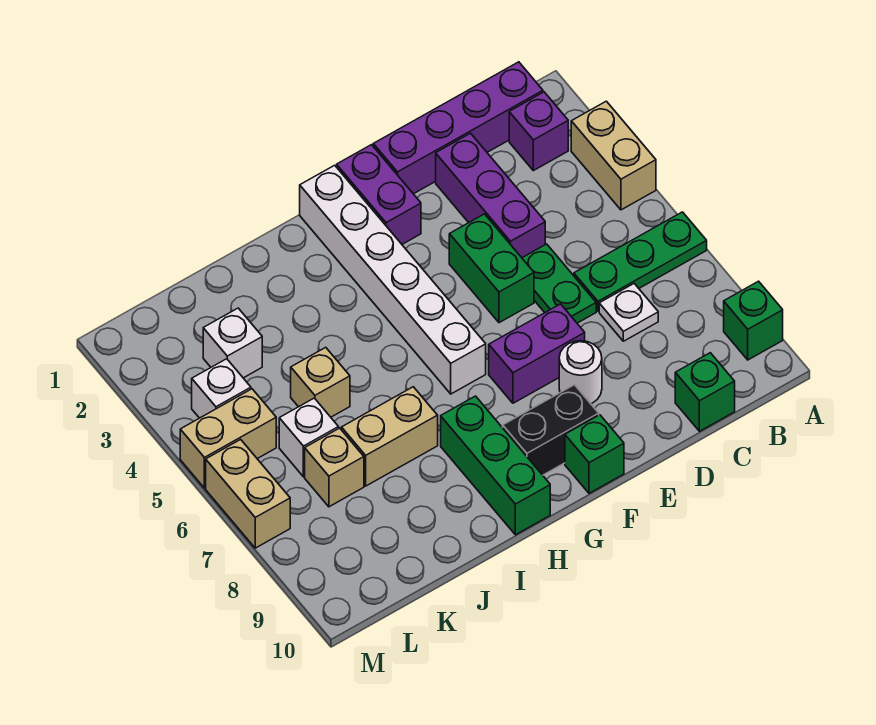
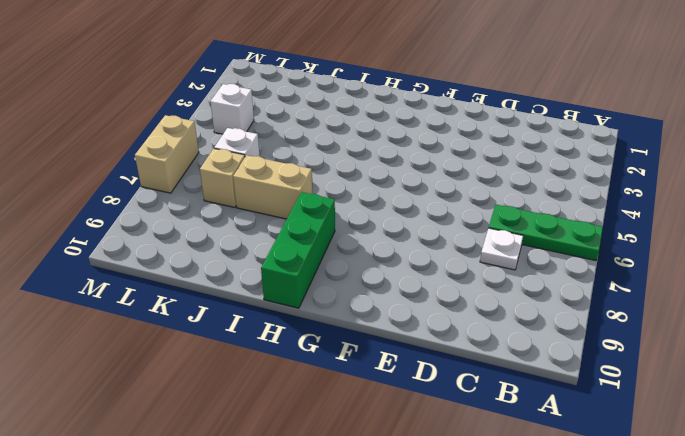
none -> tan 1x2 brick [571,101,656,210]
none -> green 1x1 brick [724,281,783,360]
none -> purple 1x4 brick [373,62,543,194]

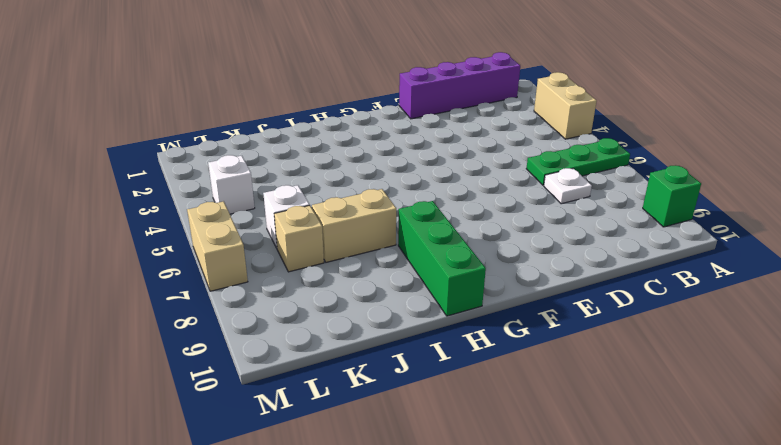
none -> purple 1x1 brick [509,92,568,171]
none -> green 1x1 brick [675,353,735,431]
none -> purple 1x3 brick [436,133,545,258]

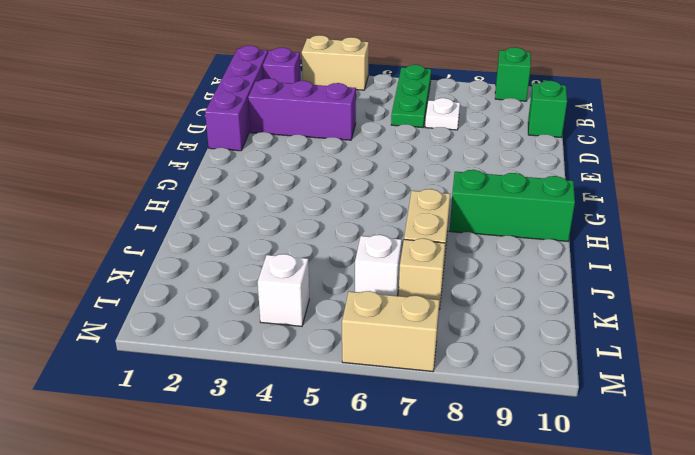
none -> green 1x2 plate [522,244,596,323]
none -> green 1x2 brick [449,214,534,323]
none -> purple 1x2 brick [489,304,585,403]

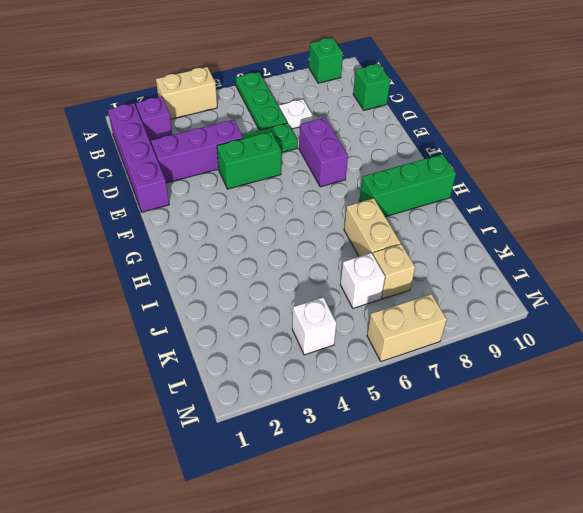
none -> white 1x1 round brick [559,341,602,404]
none -> purple 1x2 brick [337,145,421,244]
none -> black 1x2 brick [503,385,599,475]

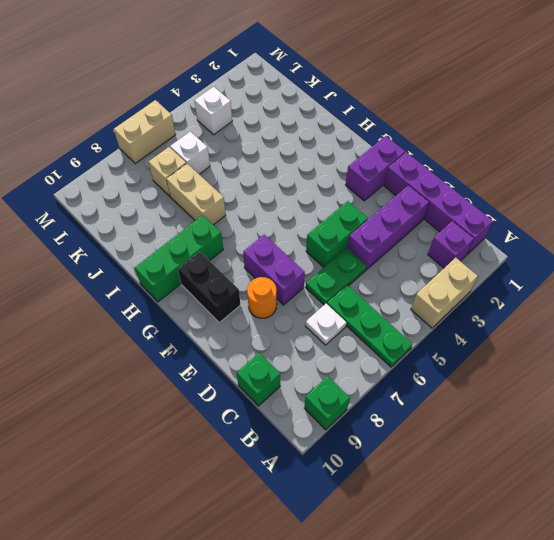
orange 1x1 round brick [247,277,277,318] -> white 1x1 round brick [559,341,602,404]
none -> green 1x1 brick [565,415,624,493]
none -> white 1x6 brick [300,165,486,394]
none -> tan 1x1 brick [291,347,350,417]

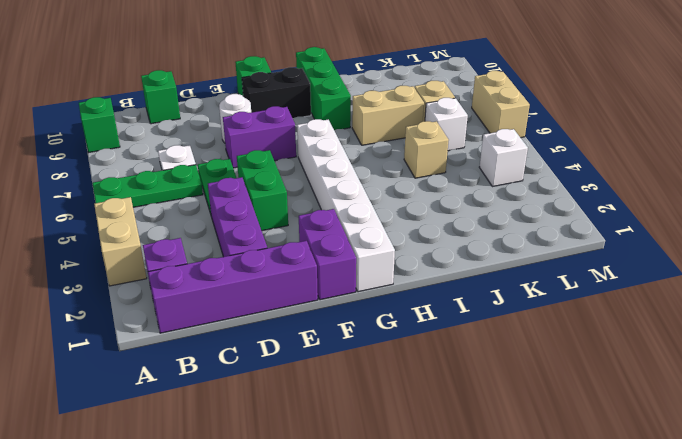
none -> white 1x1 brick [203,308,262,378]
none -> tan 1x2 brick [180,389,276,488]

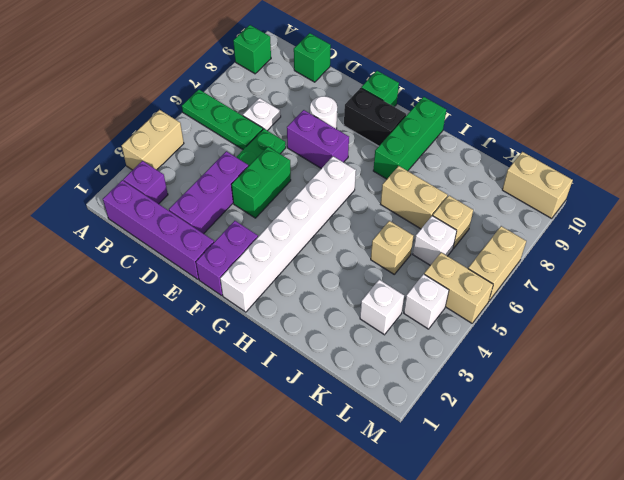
tan 1x2 brick [502,152,573,219] -> none

